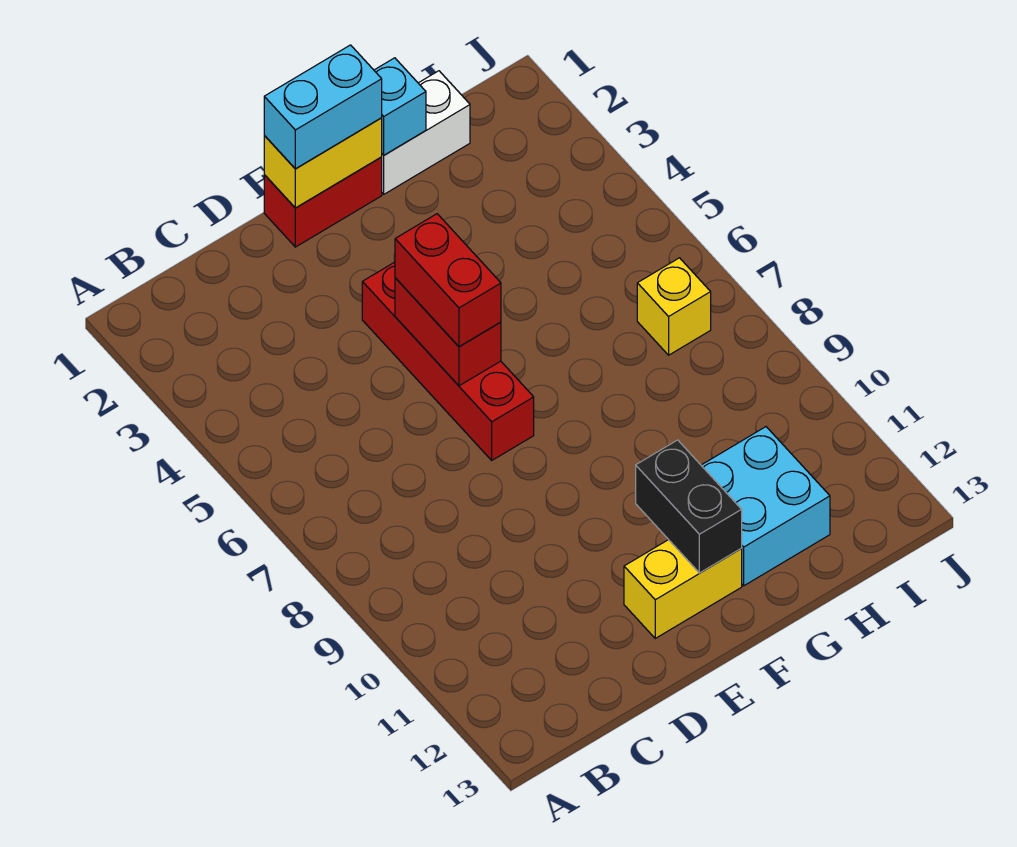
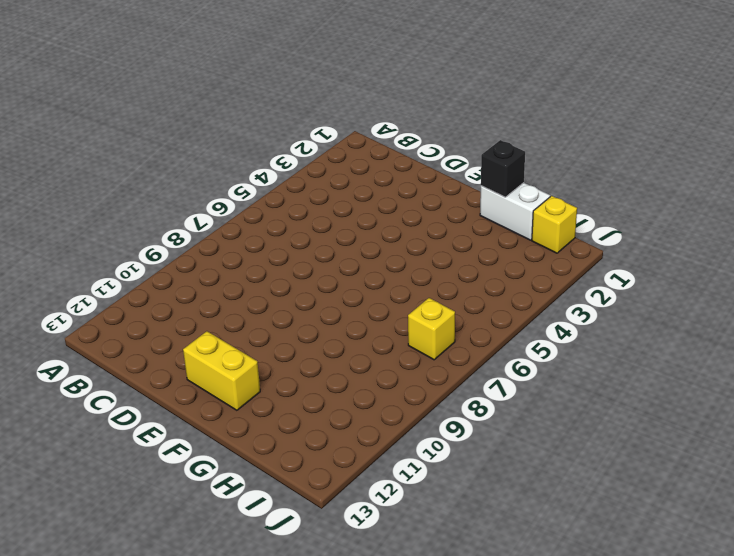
black 1x1 brick [481,140,525,197] -> cyan 1x1 brick [374,58,426,155]
yellow 1x1 brick [532,196,577,253] -> none
none -> red 1x2 brick [264,157,382,247]
none -> red 1x4 brick [362,262,534,460]
none -> cyan 2x2 brick [701,427,830,586]

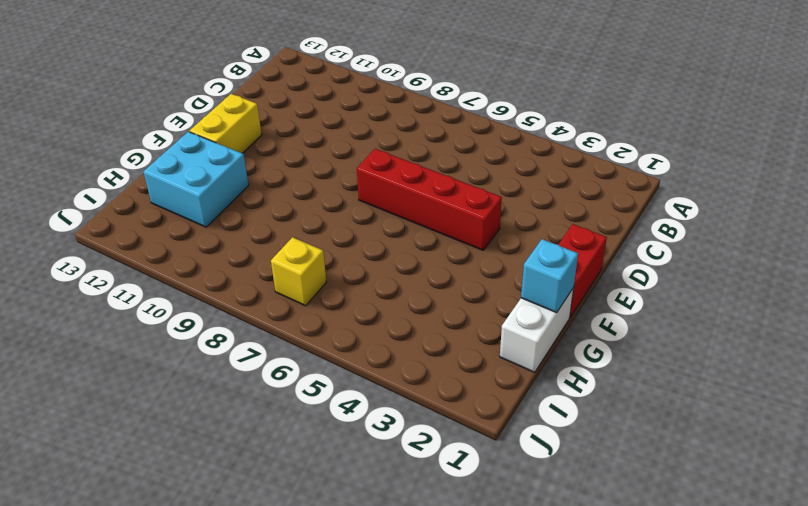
none -> yellow 1x2 brick [264,118,382,208]
none -> red 1x2 brick [395,278,501,386]
none -> black 1x2 brick [636,440,742,573]

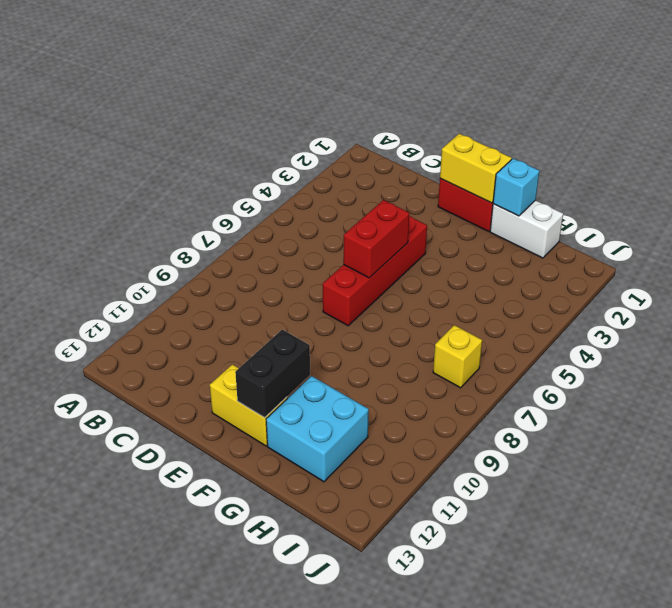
none -> cyan 1x2 brick [264,45,382,169]
none -> red 1x2 brick [395,214,501,347]

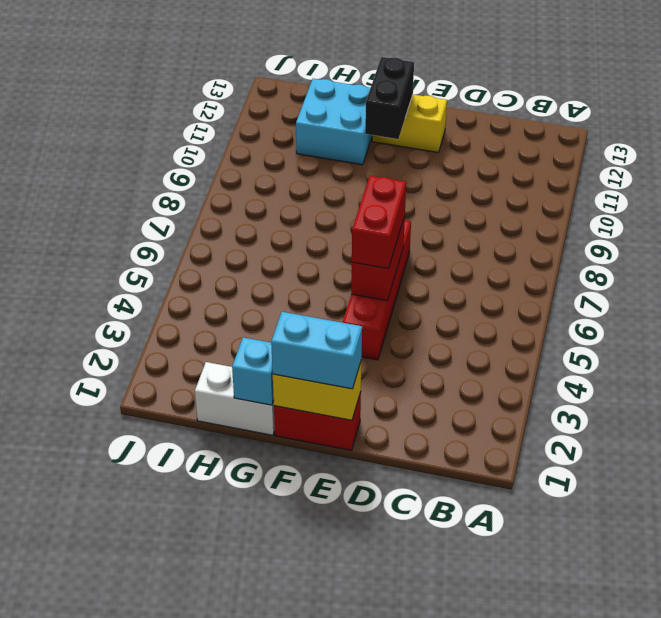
none -> yellow 1x1 brick [637,258,711,355]

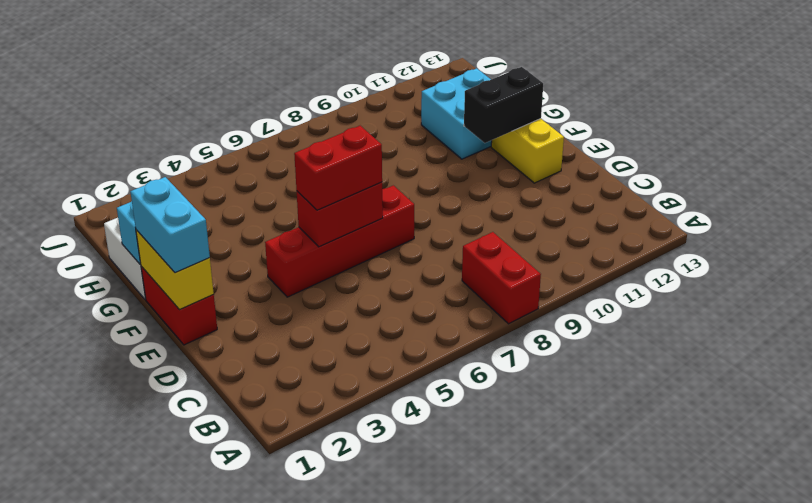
red 1x2 brick [462,232,541,324] -> none
none -> yellow 1x1 brick [637,258,711,355]

